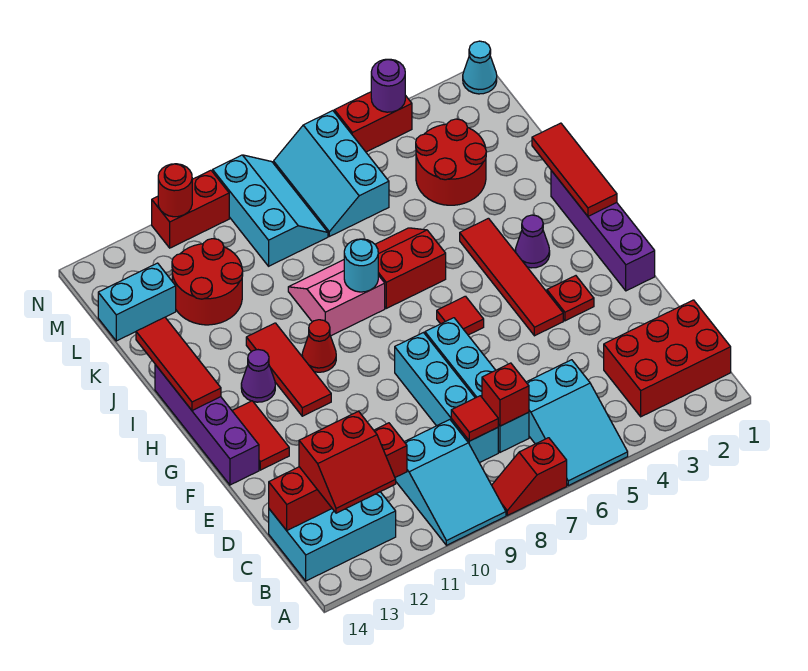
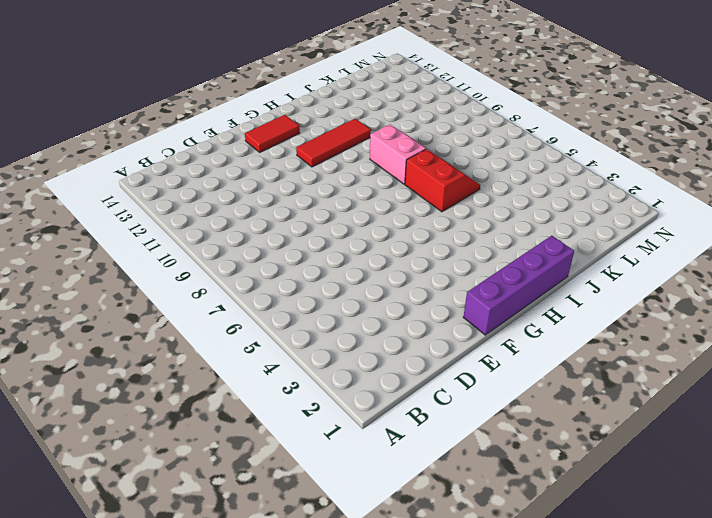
none -> cyan 2x3 slope [526,360,628,486]
none -> red 1x2 slope [492,438,567,515]
none -> cyan 2x3 slope [395,420,506,545]
none -> red 2x3 brick [604,300,731,417]

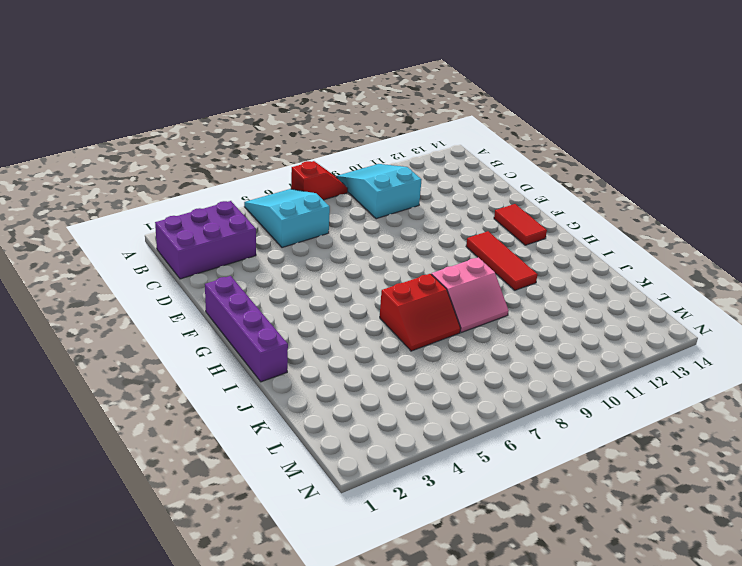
purple 2x3 brick [155,201,256,279] -> red 2x3 brick [604,300,731,417]
none -> cyan 2x3 brick [269,492,396,581]
none -> cyan 1x4 brick [425,318,529,452]
none -> cyan 1x4 brick [395,333,498,463]
none -> red 1x1 plate [547,276,594,321]

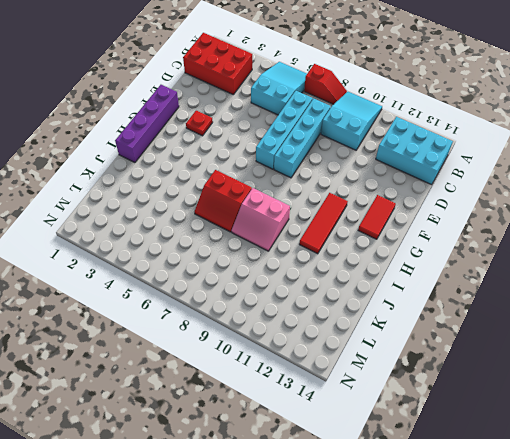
none -> red 1x4 tile [460,218,563,336]
none -> purple 1x4 brick [155,365,259,485]
none -> red 1x1 tile [437,296,484,335]
none -> purple 1x1 cone [515,215,550,268]

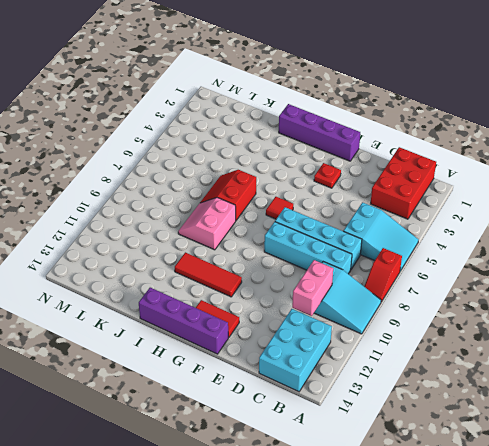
pink 1x2 brick [292,260,333,316] -> red 1x4 brick [269,423,407,530]
none -> red 1x4 tile [460,218,563,336]
none -> purple 1x1 cone [515,215,550,268]
none -> red 1x1 cone [302,320,336,372]
none -> purple 1x1 cone [241,350,275,402]

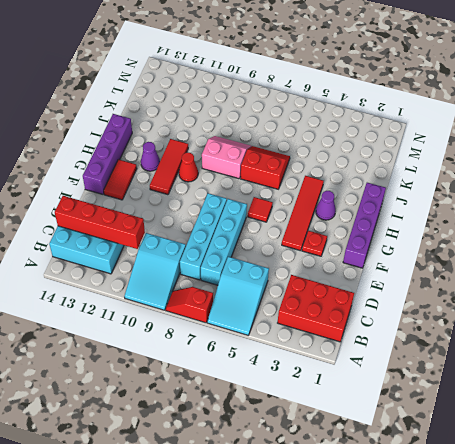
none -> red 2x2 round brick [416,119,486,205]
none -> red 2x2 round brick [172,239,243,325]
none -> cyan 2x3 slope [274,111,389,236]
none -> cyan 2x3 slope [213,155,328,266]

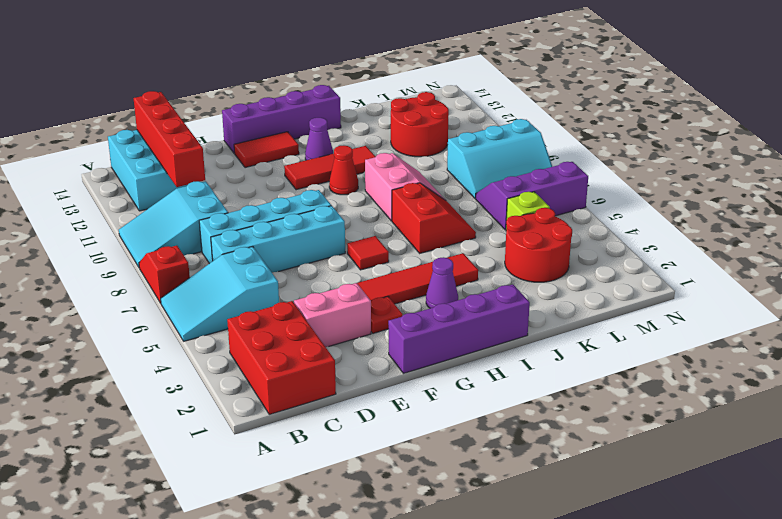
pink 1x2 brick [294,283,371,347] -> none
lime 1x1 brick [506,192,550,229] -> none
purple 2x3 slope [476,162,588,230] -> cyan 2x3 slope [274,111,389,236]
none -> cyan 1x2 brick [98,263,176,341]
none -> cyan 1x1 cone [463,41,497,94]
none -> red 1x2 brick [334,92,412,152]
none -> red 1x2 brick [152,170,229,248]

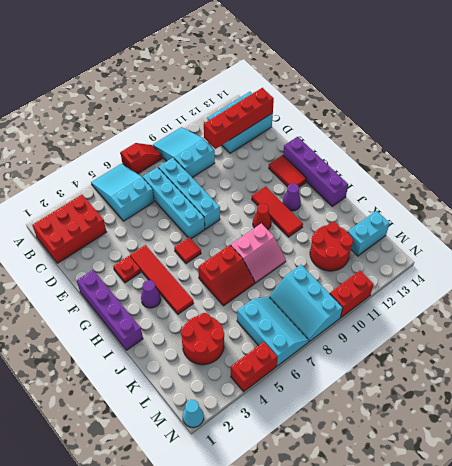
none -> red 1x1 brick [482,363,529,426]
none -> red 1x1 tile [451,396,498,441]
none -> red 1x3 tile [532,123,617,216]
none -> red 1x3 tile [136,317,221,411]

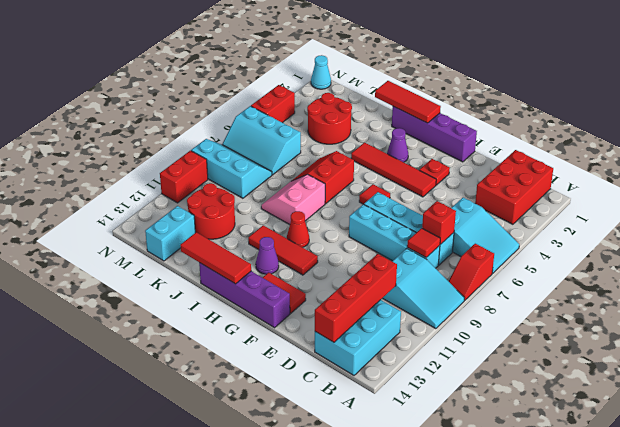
none -> cyan 1x1 round brick [344,239,378,292]
none -> purple 1x1 round brick [371,59,405,112]
none -> red 1x1 round brick [158,164,192,217]
none -> red 2x2 slope [299,411,396,513]

